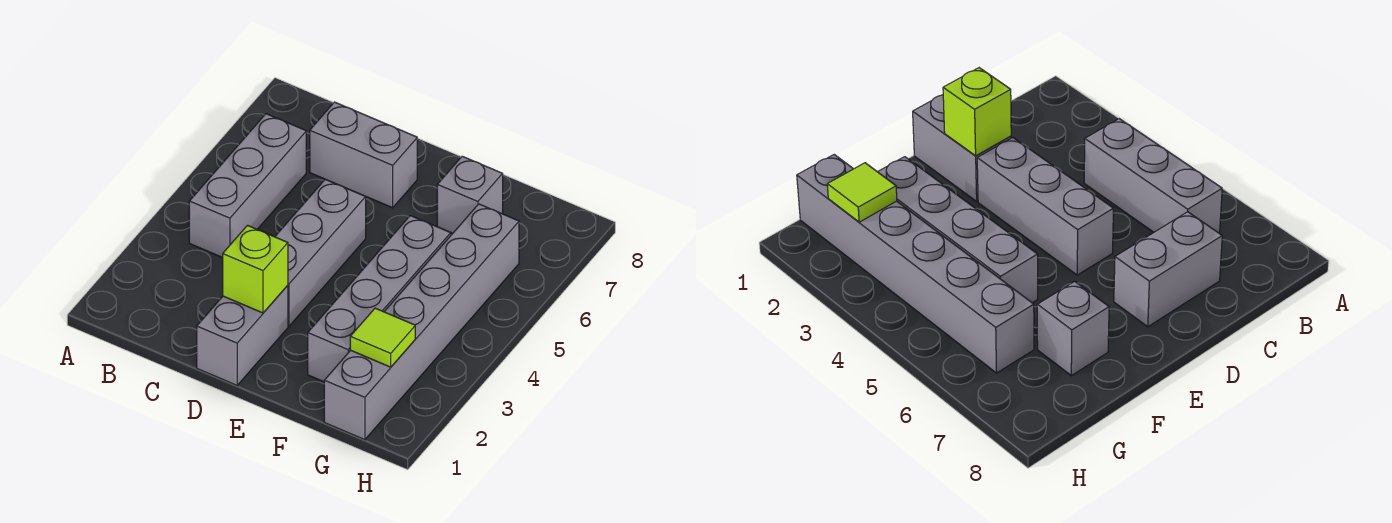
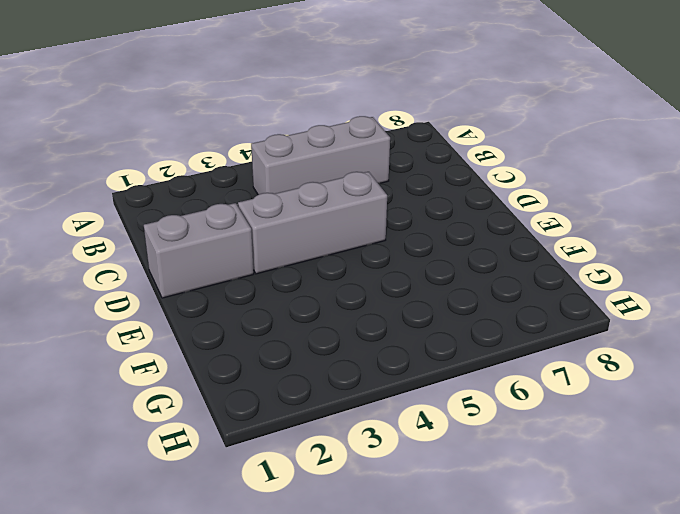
none -> grey 1x2 brick [310,102,417,208]
none -> grey 1x4 brick [308,216,451,382]

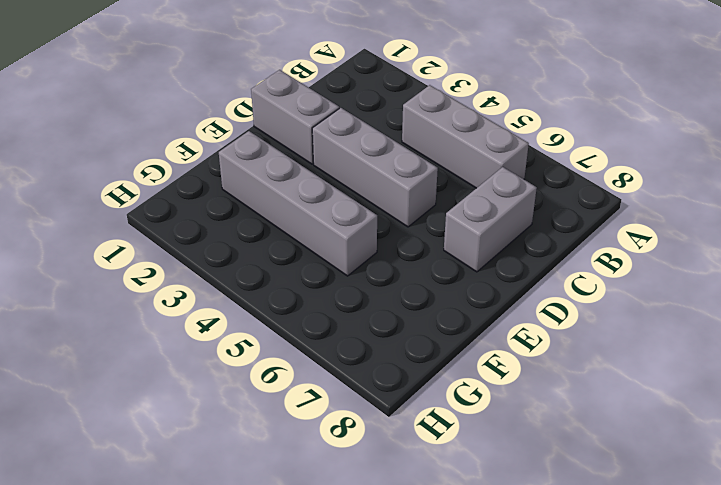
none -> grey 1x1 brick [437,156,503,233]
none -> grey 1x6 brick [324,204,519,440]

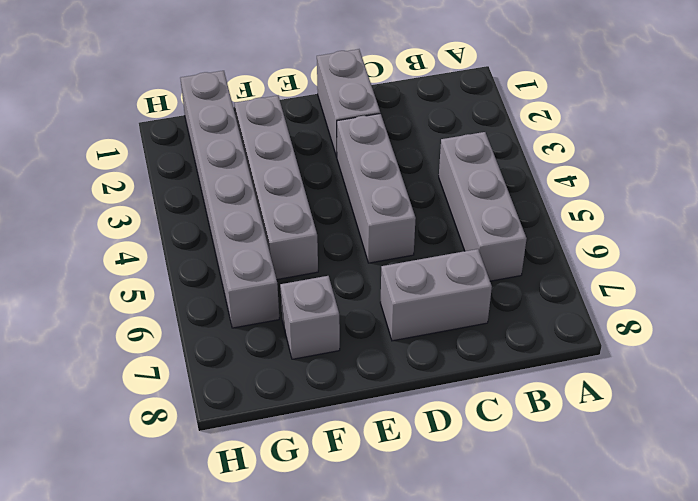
none -> lime 1x1 brick [223,226,288,313]
none -> lime 1x1 tile [350,308,415,367]

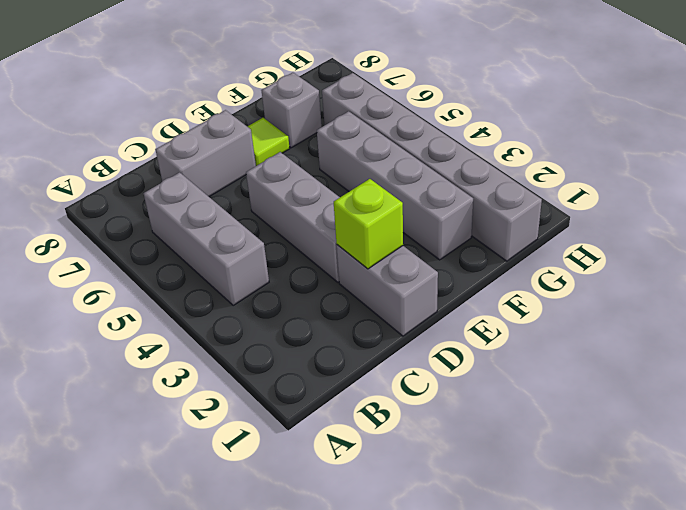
lime 1x1 tile [247,118,290,166] -> lime 1x1 tile moved to [350,308,415,367]

